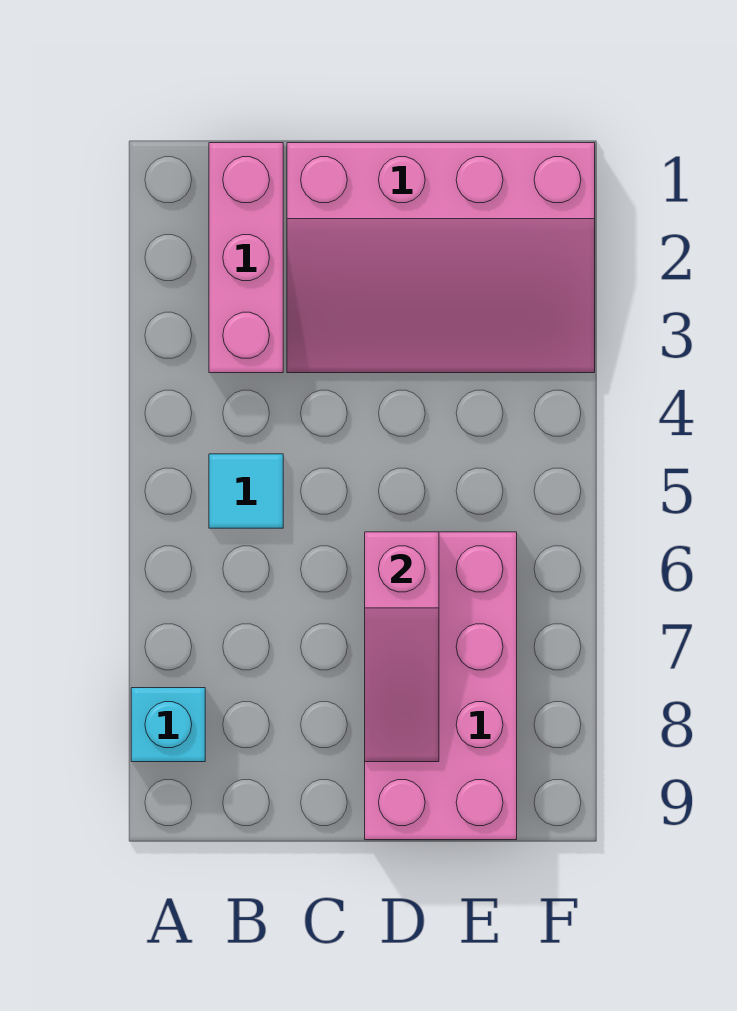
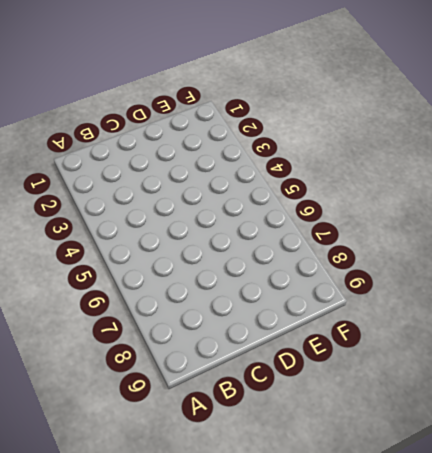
none -> cyan 1x1 brick [131,688,205,762]
none -> pink 1x3 brick [209,143,283,373]

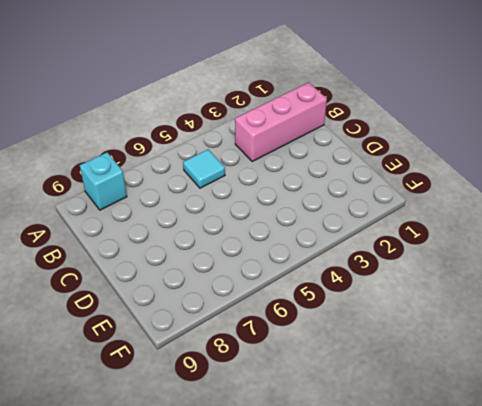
none -> pink 3x4 slope [287,143,595,373]
none -> pink 2x4 brick [365,532,517,840]

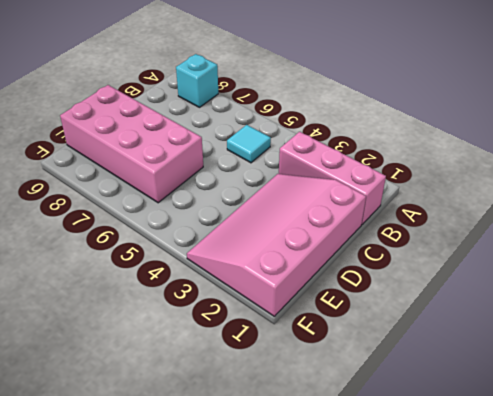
none -> pink 1x3 slope [365,532,439,762]

